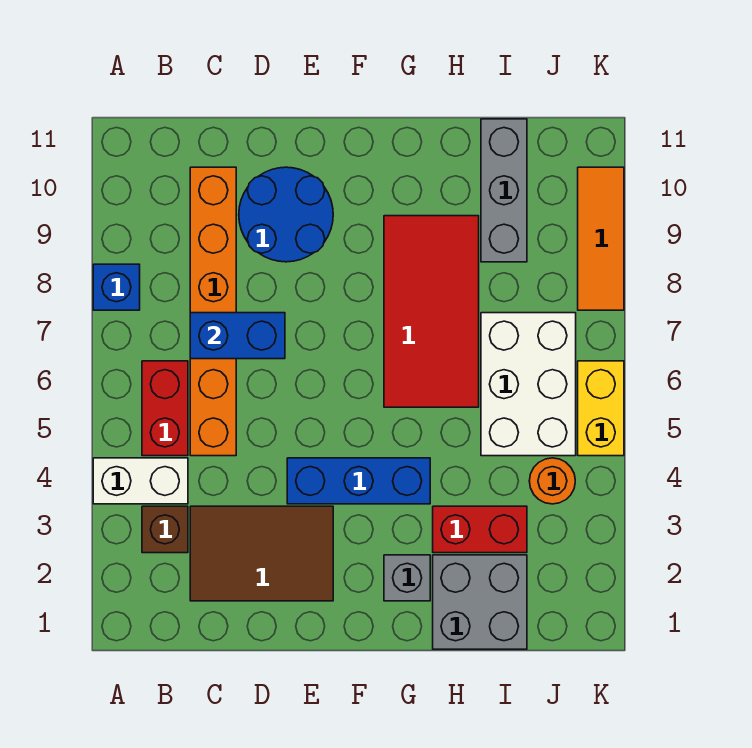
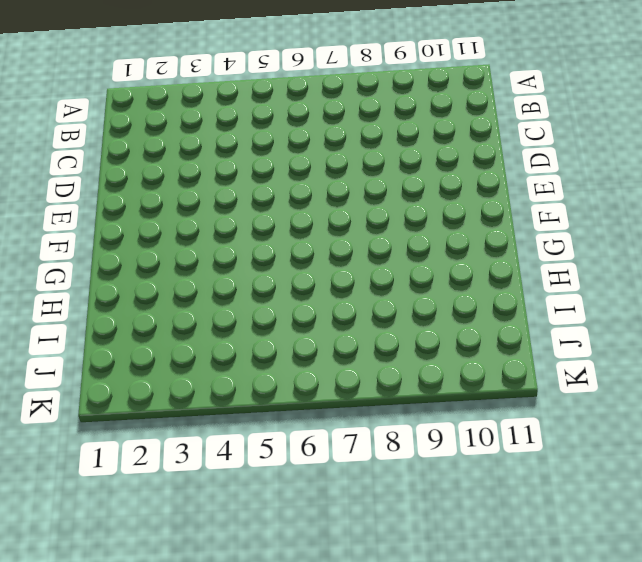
none -> white 1x2 brick [93,458,188,504]
none -> blue 1x1 brick [93,264,140,310]
none -> brown 1x1 brick [142,506,188,553]

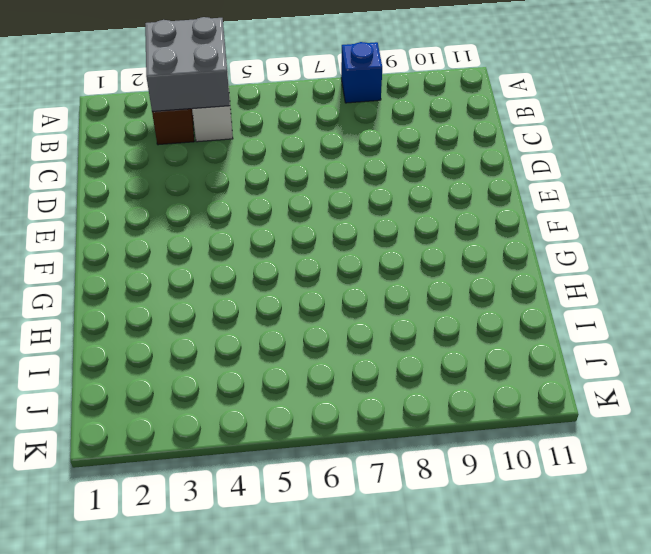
grey 2x2 brick [145,17,230,111] -> grey 2x2 brick moved to [433,555,527,649]
none -> red 1x2 brick [142,361,188,456]
none -> brown 2x3 tile [190,506,333,601]
none -> orange 1x6 brick [190,167,236,456]

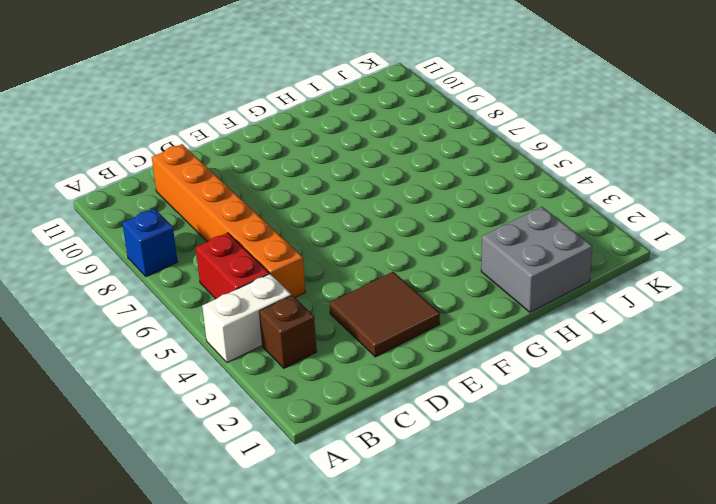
brown 2x2 tile [330,272,440,357] -> brown 2x3 tile [190,506,333,601]
none -> blue 2x2 round brick [239,167,333,262]
none -> blue 1x3 brick [287,458,430,504]
none -> grey 1x1 brick [384,555,430,601]

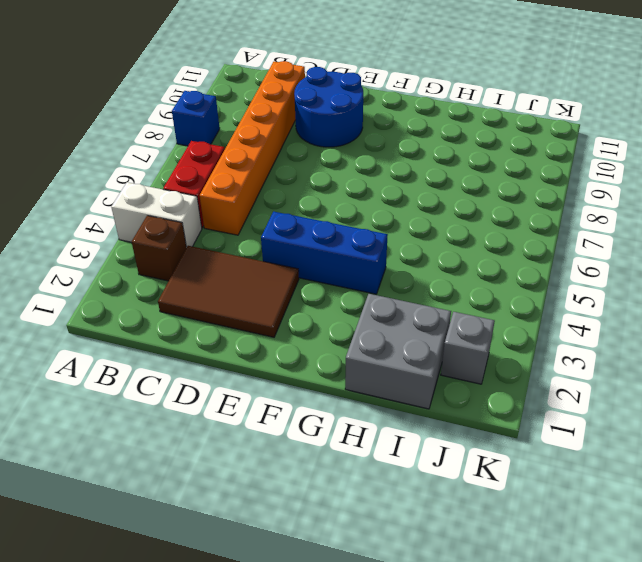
grey 1x1 brick [441,312,495,384] -> grey 1x1 brick moved to [384,555,430,601]
none -> red 2x4 tile [384,216,479,407]
none -> red 1x2 brick [433,506,527,553]
none -> white 2x3 brick [481,313,576,456]

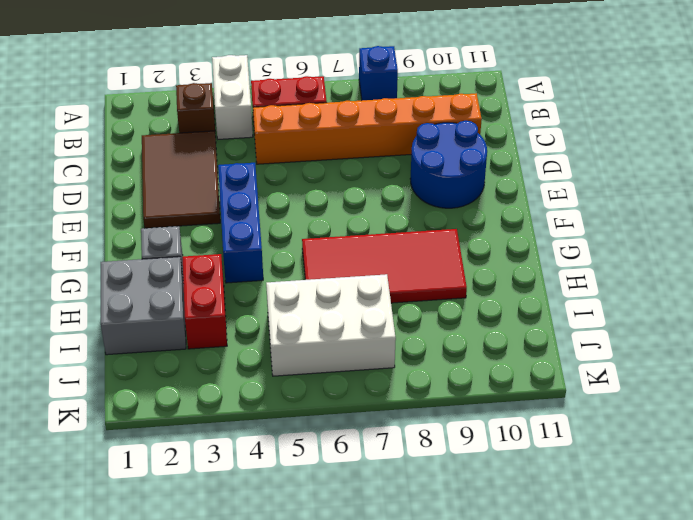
none -> grey 1x3 brick [481,119,527,262]
none -> orange 1x1 round brick [529,458,575,504]
none -> yellow 1x2 brick [578,361,624,456]

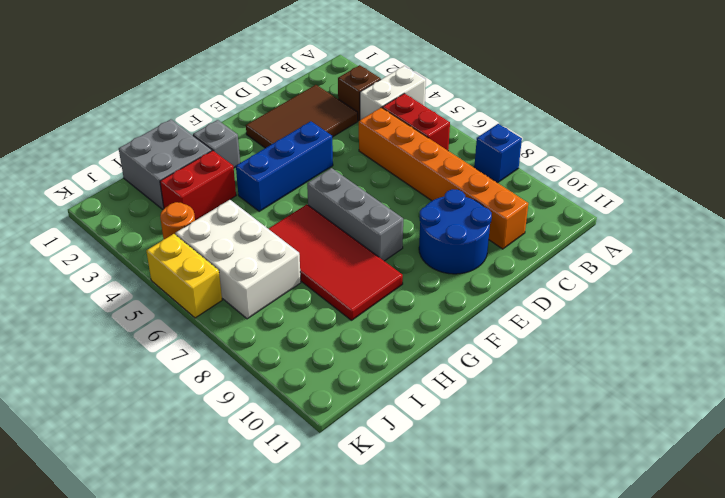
grey 1x3 brick [307,168,403,261] -> grey 1x3 brick moved to [481,119,527,262]
none -> orange 1x3 tile [578,167,624,310]
none -> blue 1x2 brick [190,313,285,359]

